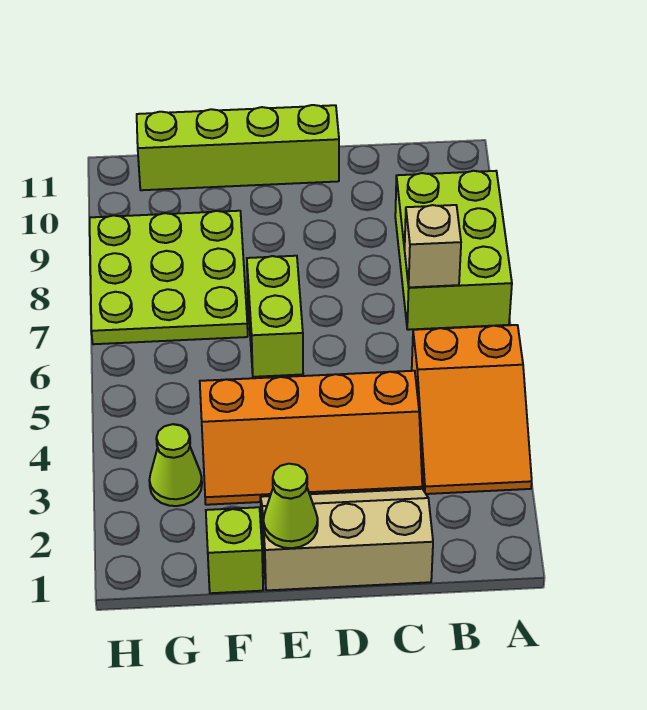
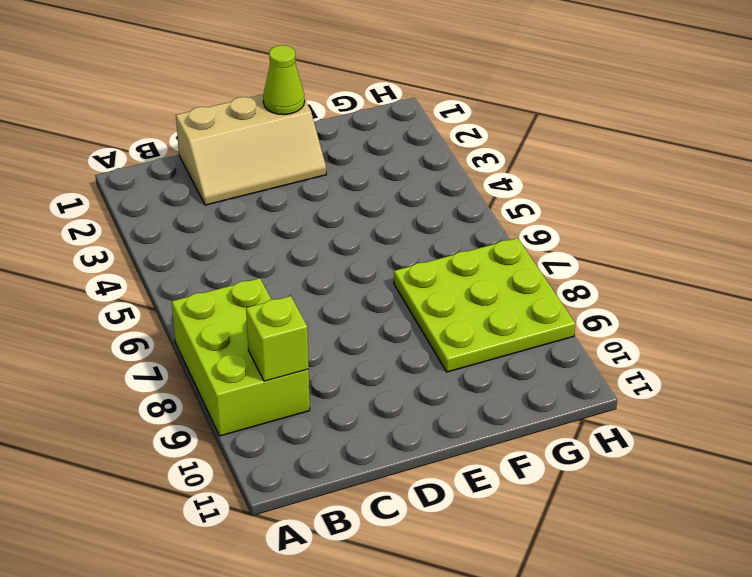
lime 1x1 brick [246,296,309,381] -> lime 1x1 brick moved to [206,507,263,593]
none -> orange 2x3 slope [412,325,532,494]
none -> orange 2x4 slope [200,371,422,505]

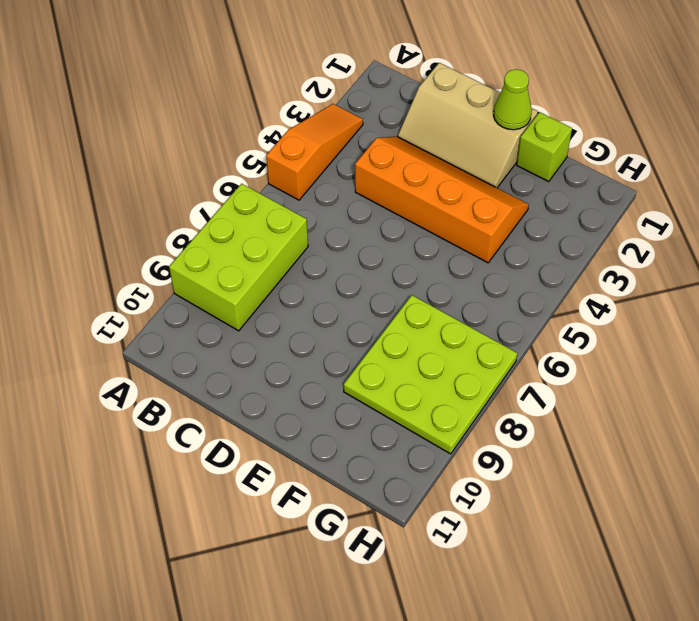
orange 1x3 slope [266,104,363,200] -> orange 2x3 slope [412,325,532,494]
none -> lime 1x4 brick [137,105,339,190]
none -> lime 1x2 brick [247,256,303,377]

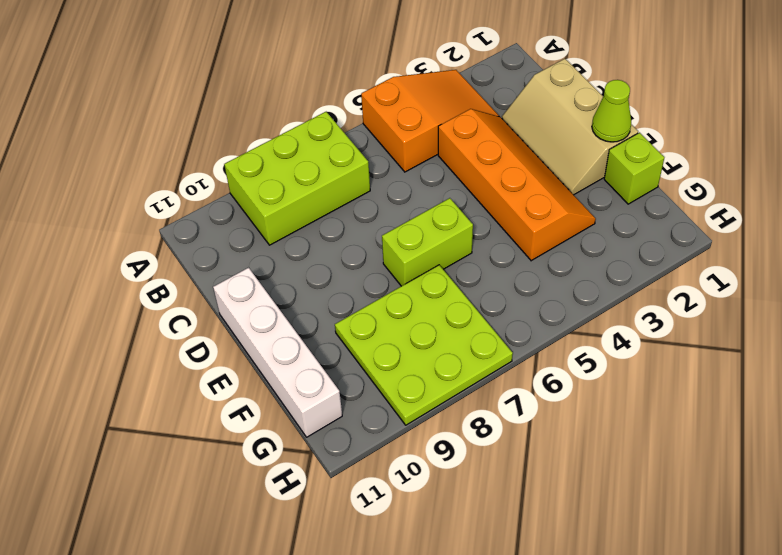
white 1x4 brick [213,268,342,437] -> lime 1x4 brick [137,105,339,190]
none -> lime 1x1 cone [149,424,202,506]
none -> tan 1x1 brick [405,205,461,287]

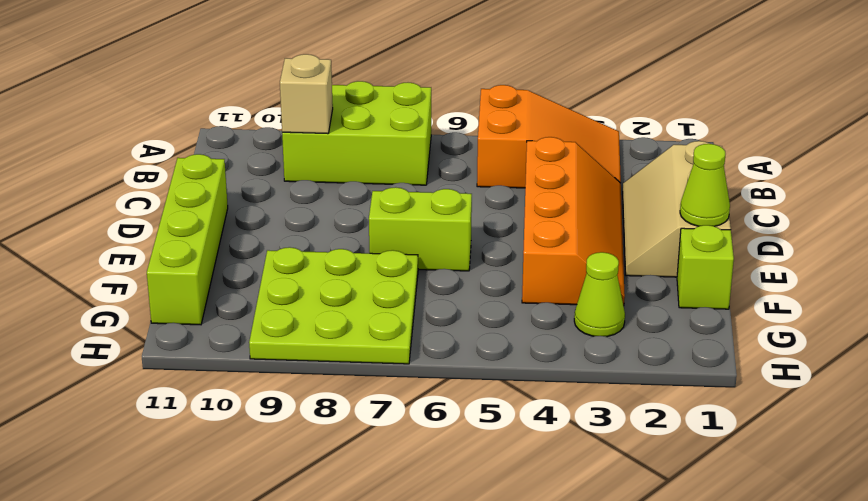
tan 1x1 brick [280,54,333,134] -> tan 1x1 brick moved to [405,205,461,287]

